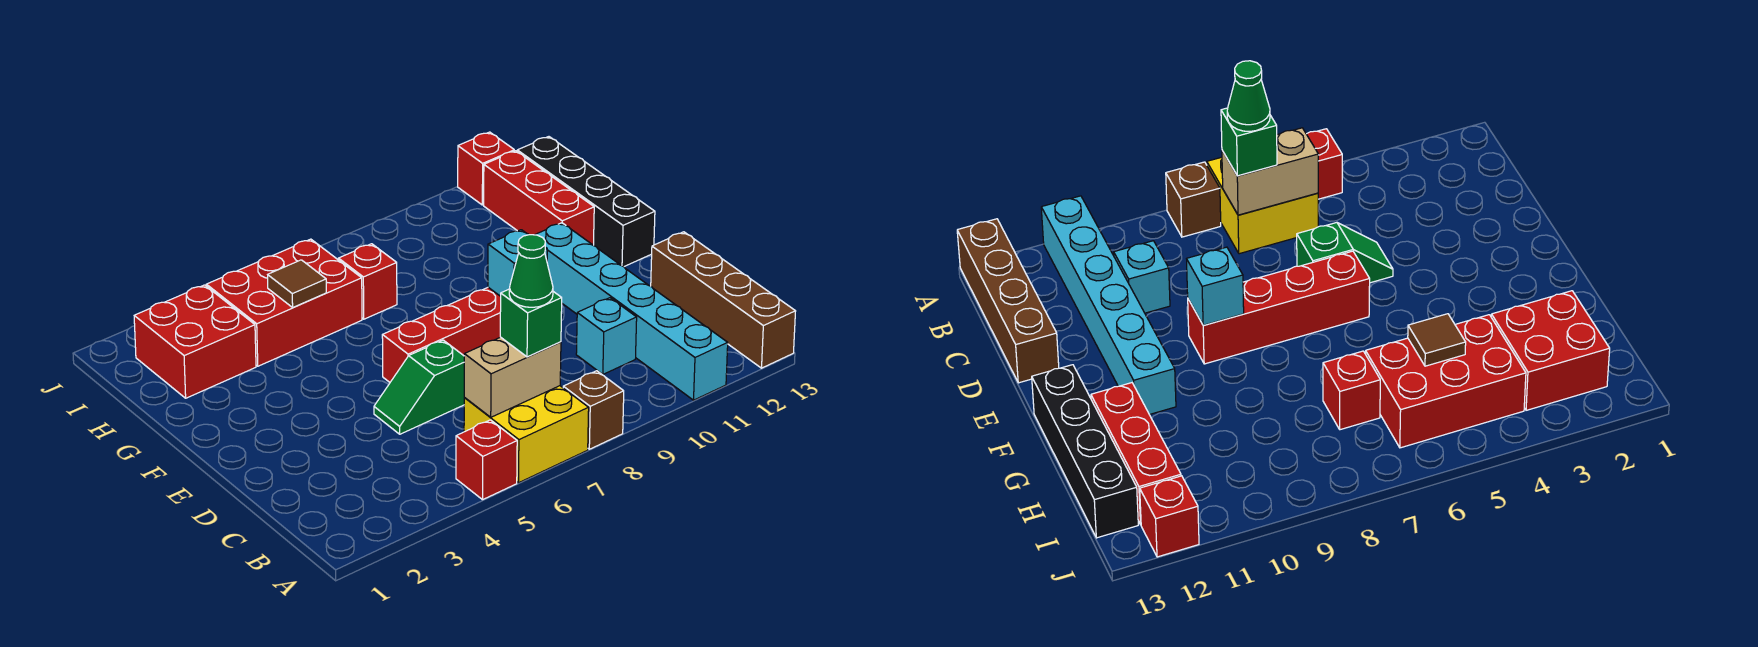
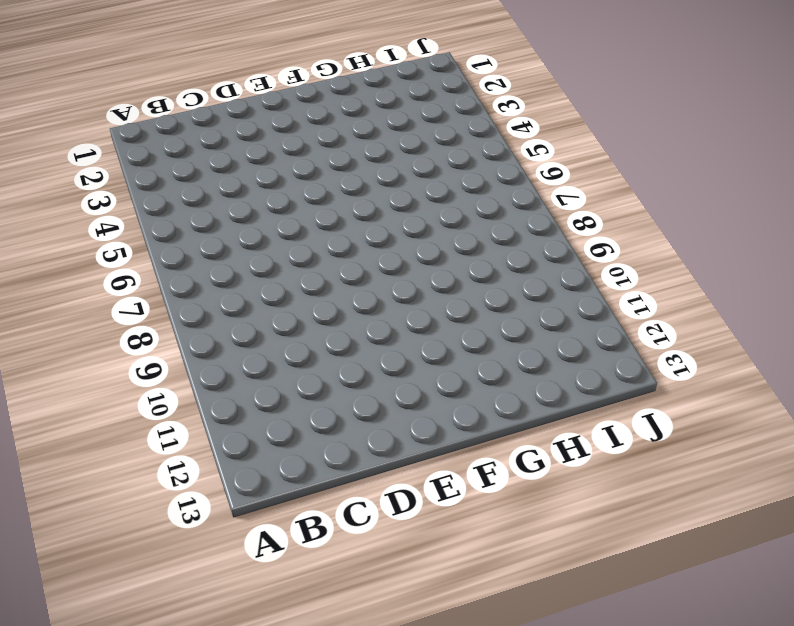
none -> red 1x1 brick [456,420,517,500]
none -> yellow 2x2 brick [464,386,589,483]
none -> brown 1x1 brick [563,371,624,449]

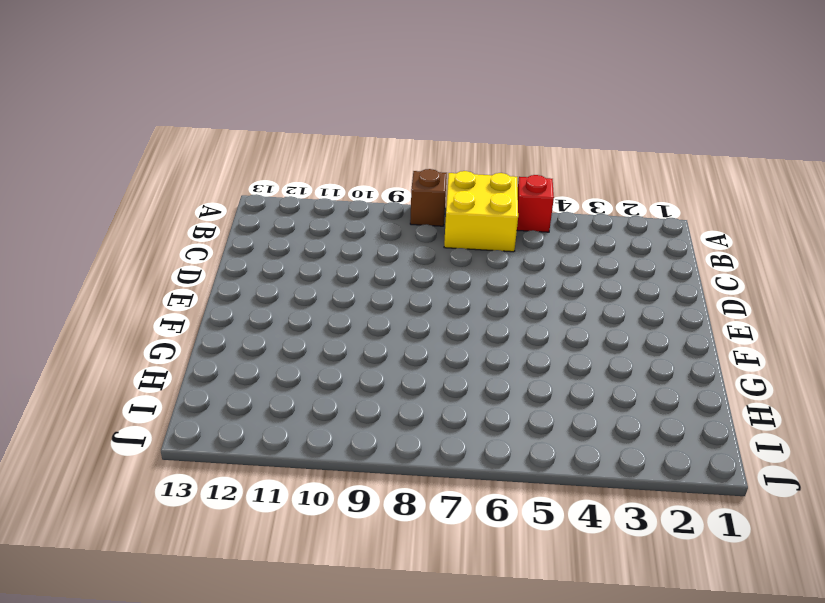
none -> cyan 1x6 brick [535,223,728,400]
none -> brown 1x4 brick [651,232,796,368]
none -> cyan 1x1 brick [576,298,637,374]

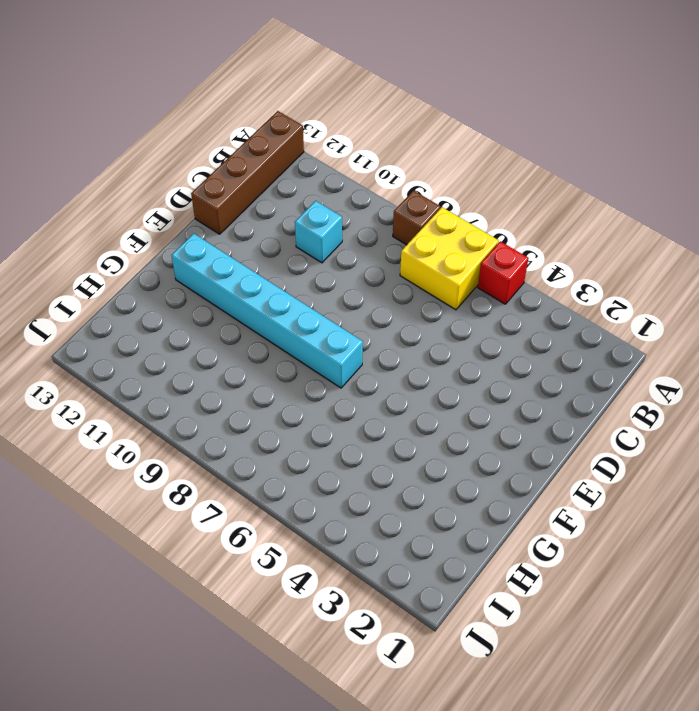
cyan 1x6 brick [171,233,363,388] -> cyan 1x6 brick turned to [535,223,728,400]
none -> green 1x2 slope [374,340,464,434]
none -> red 1x4 brick [382,287,501,382]
none -> black 1x4 brick [517,137,655,266]

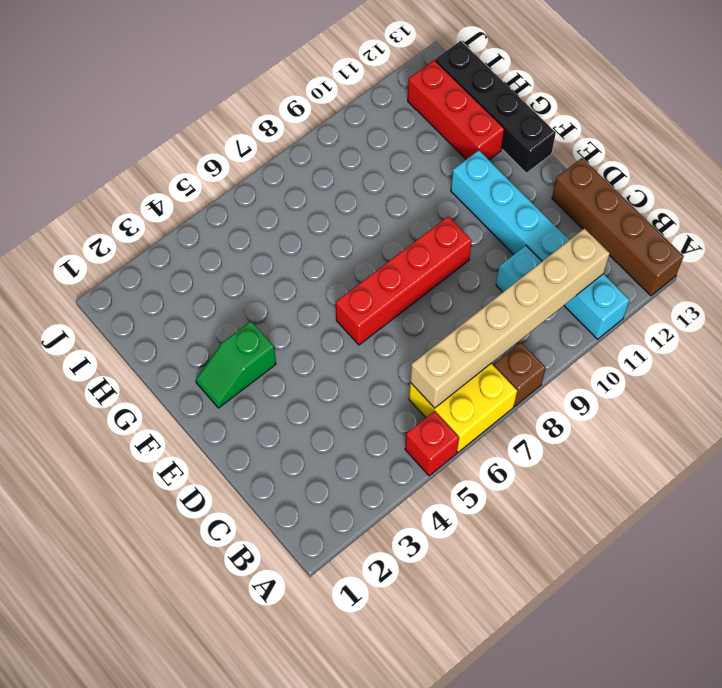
tan 1x6 brick [410,229,610,408] -> tan 1x2 brick [464,337,561,417]
green 1x2 slope [196,321,276,408] -> green 1x2 slope moved to [374,340,464,434]
none -> red 2x2 brick [134,285,256,398]
none -> red 2x3 brick [206,239,362,366]
none -> red 1x1 brick [338,244,397,319]

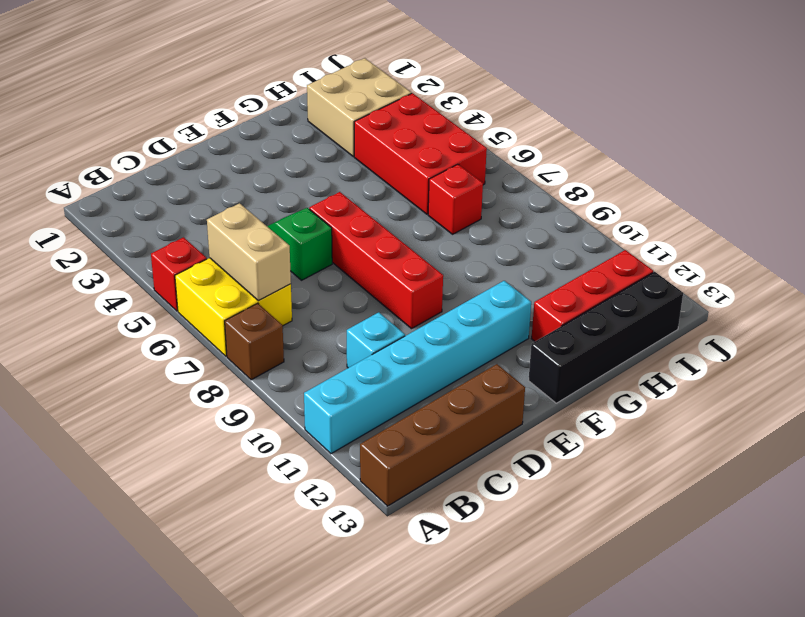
tan 2x2 brick [307,58,411,157] -> red 2x2 brick [134,285,256,398]
none -> red 1x1 brick [458,132,514,205]
none -> cyan 1x1 brick [488,230,547,296]
none -> brown 1x1 tile [268,260,326,307]

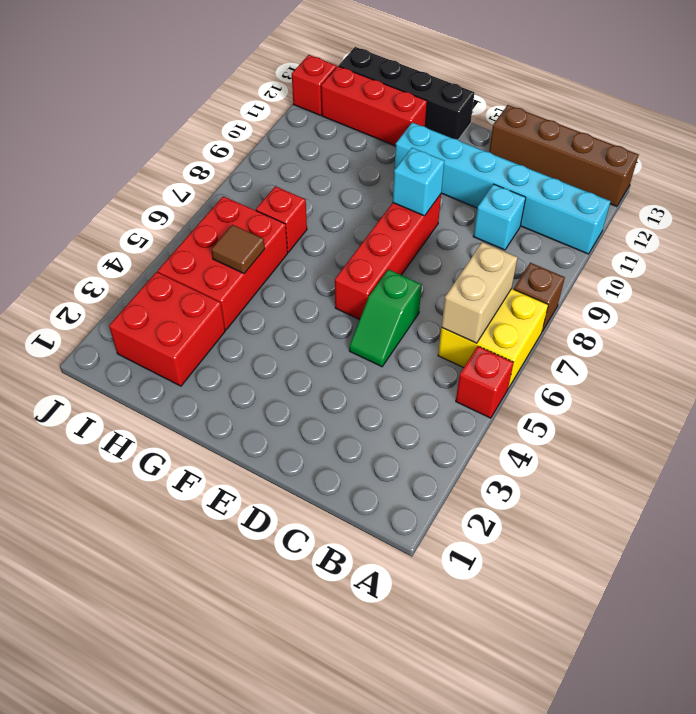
none -> green 1x1 brick [500,289,562,357]
none -> green 1x1 cone [509,235,553,307]

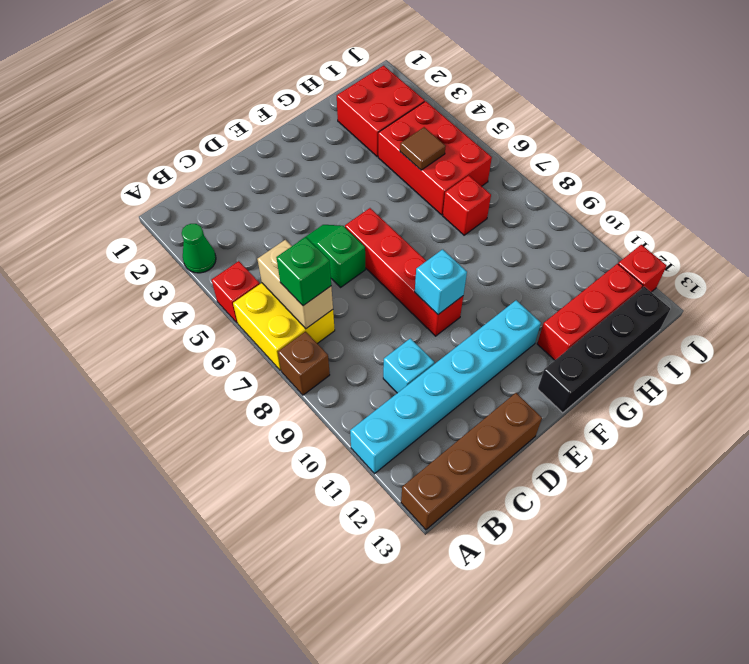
green 1x1 cone [182,224,216,273] -> green 1x1 cone moved to [509,235,553,307]

